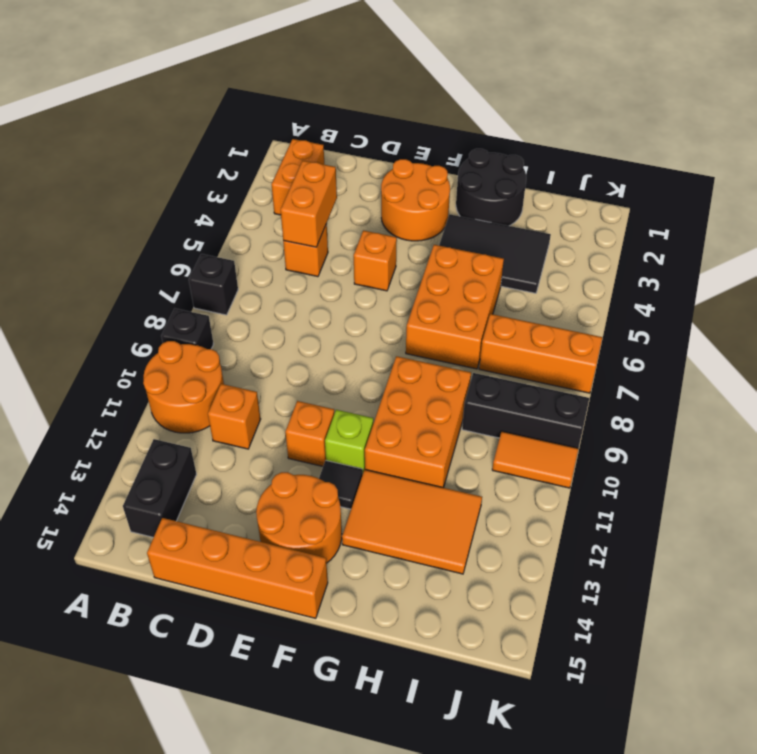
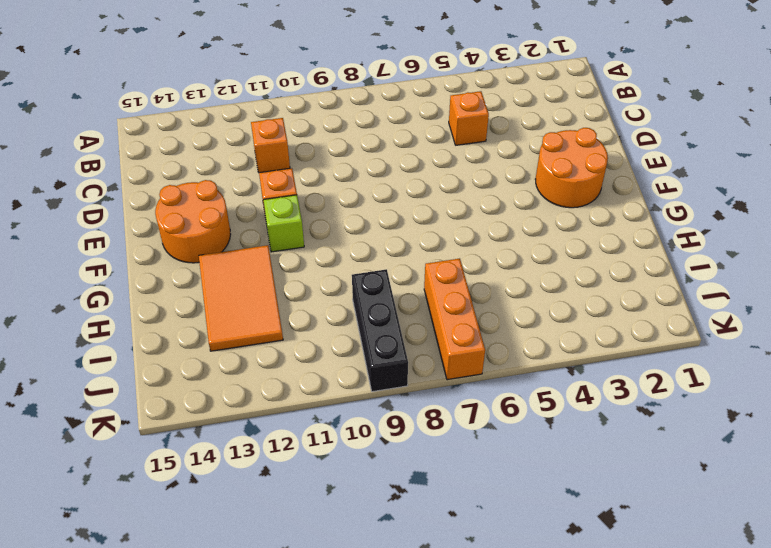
none -> black 1x1 brick [189,254,238,315]
none -> black 1x1 brick [161,309,213,349]
none -> orange 2x2 round brick [143,341,224,433]

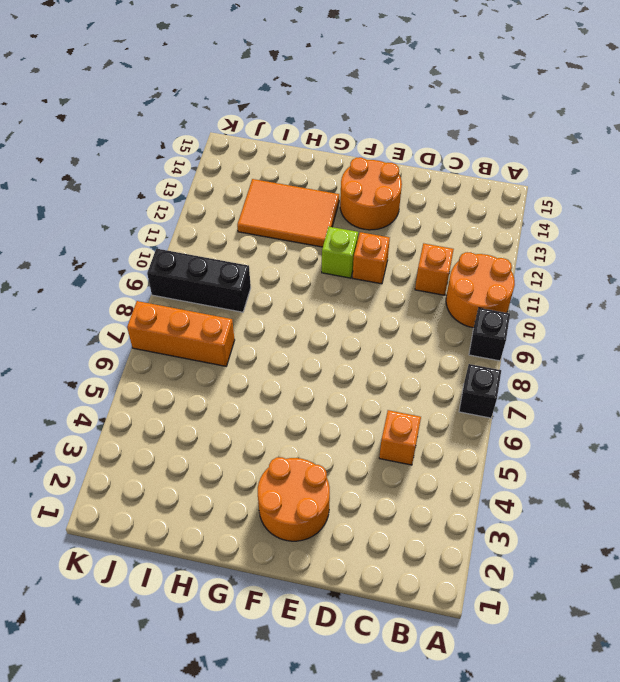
none -> orange 1x2 brick [272,139,324,215]
none -> black 1x2 brick [123,439,196,537]
none -> orange 1x4 brick [147,518,328,618]

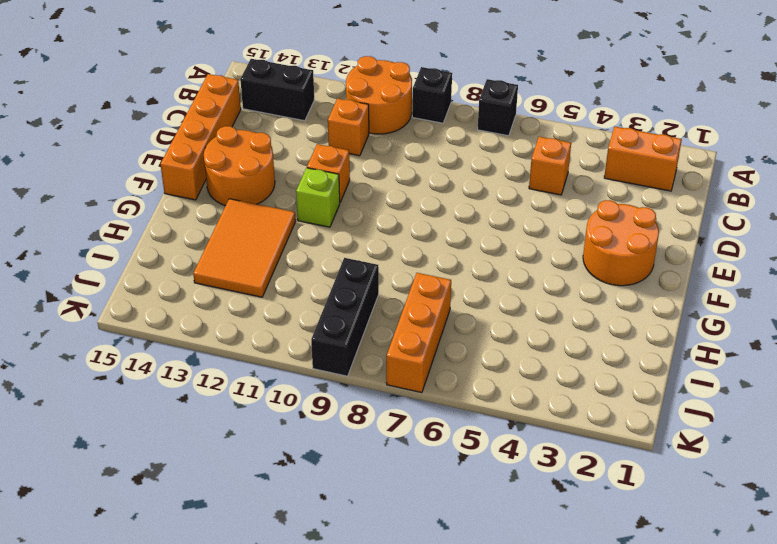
none -> orange 1x1 brick [354,230,397,291]
none -> black 1x1 tile [319,461,363,509]
none -> black 2x2 round brick [456,149,526,226]

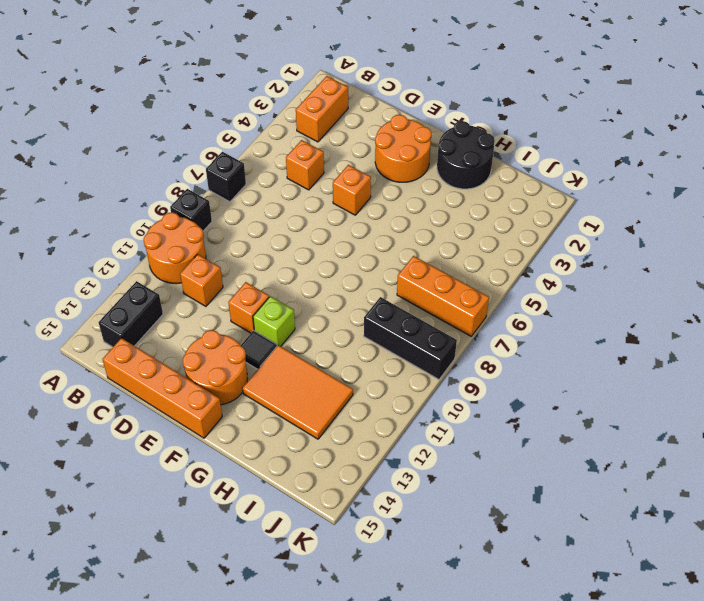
none -> black 2x3 tile [439,215,551,293]
none -> orange 2x3 brick [406,245,504,369]
none -> orange 2x3 brick [365,356,471,488]

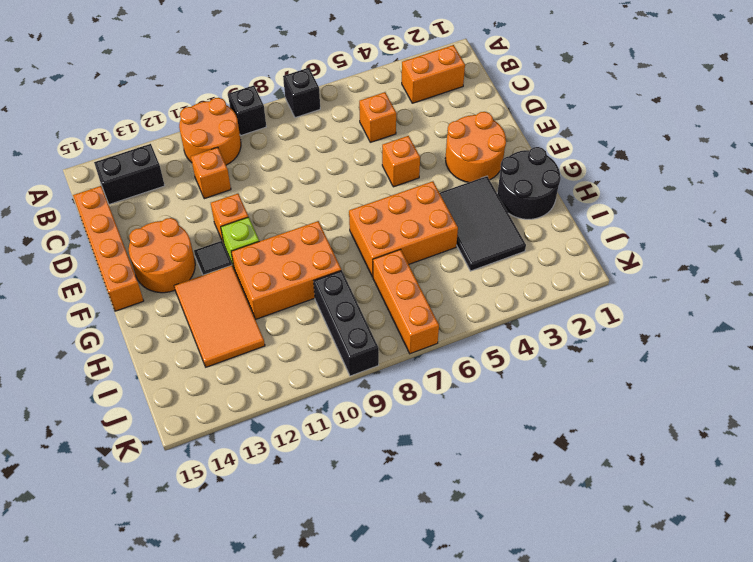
none -> orange 1x2 tile [492,431,578,488]
none -> orange 1x2 brick [281,161,337,247]

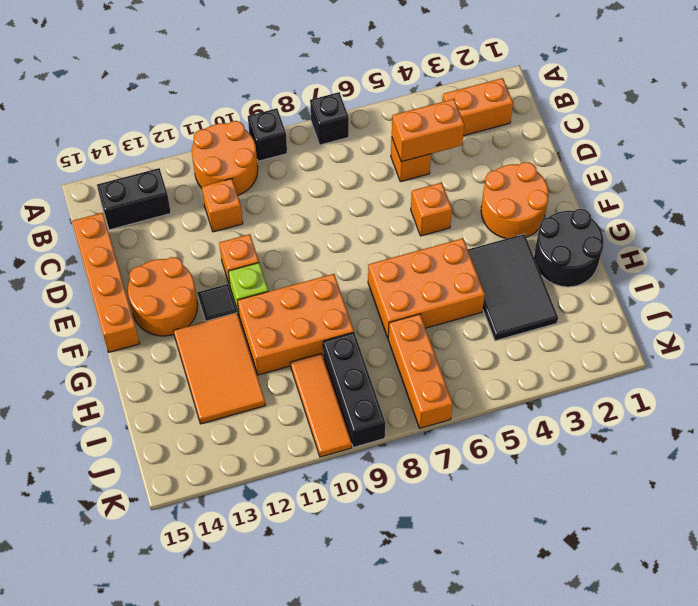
orange 1x3 tile [290,353,352,457] -> orange 1x2 tile [492,431,578,488]

